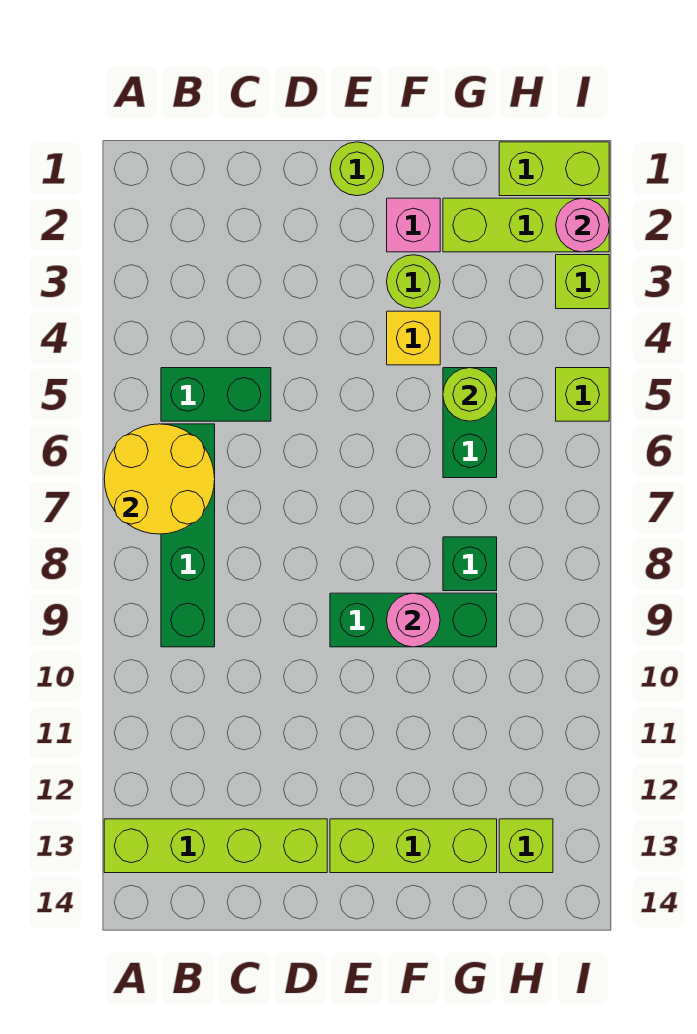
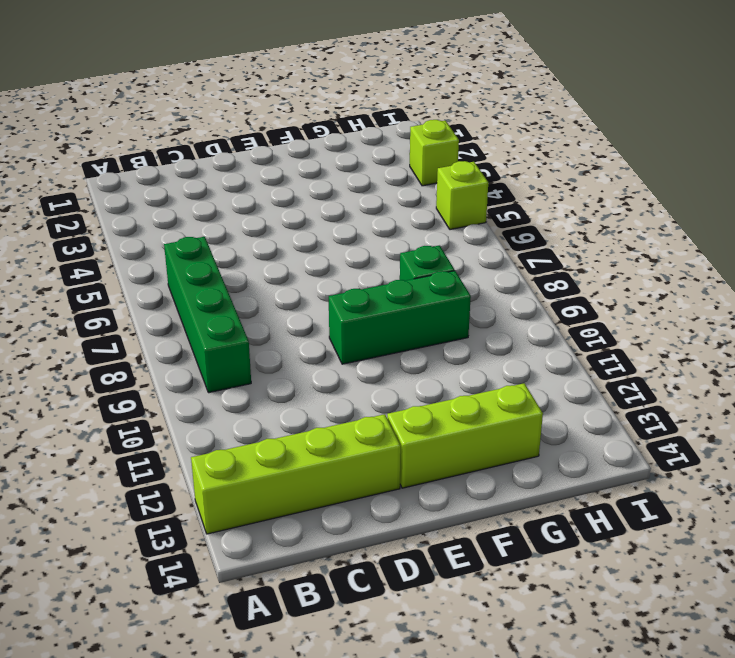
none -> green 1x2 brick [161,368,271,421]
none -> lime 1x1 round brick [330,142,384,196]
none -> pink 1x1 brick [387,198,440,252]

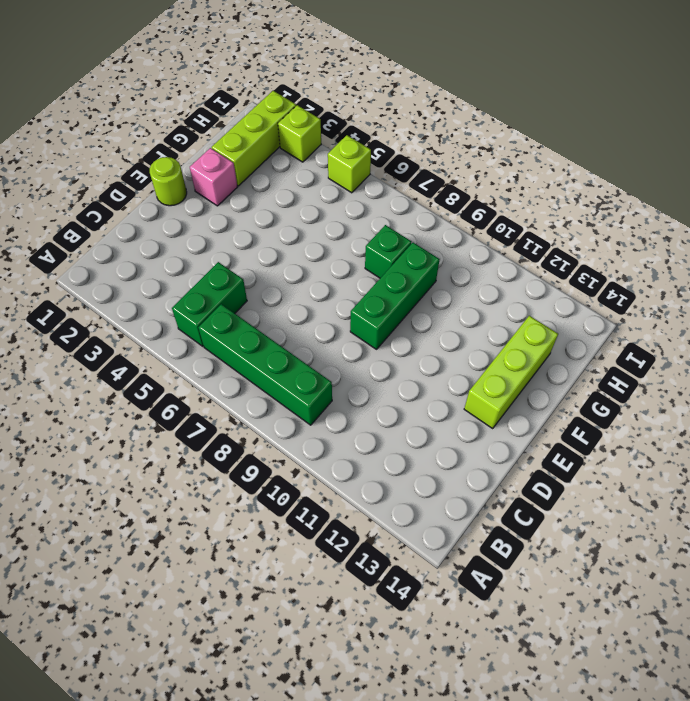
none -> lime 1x4 brick [104,819,327,873]
none -> lime 1x1 round brick [387,255,440,308]
none -> yellow 1x1 brick [387,311,440,365]

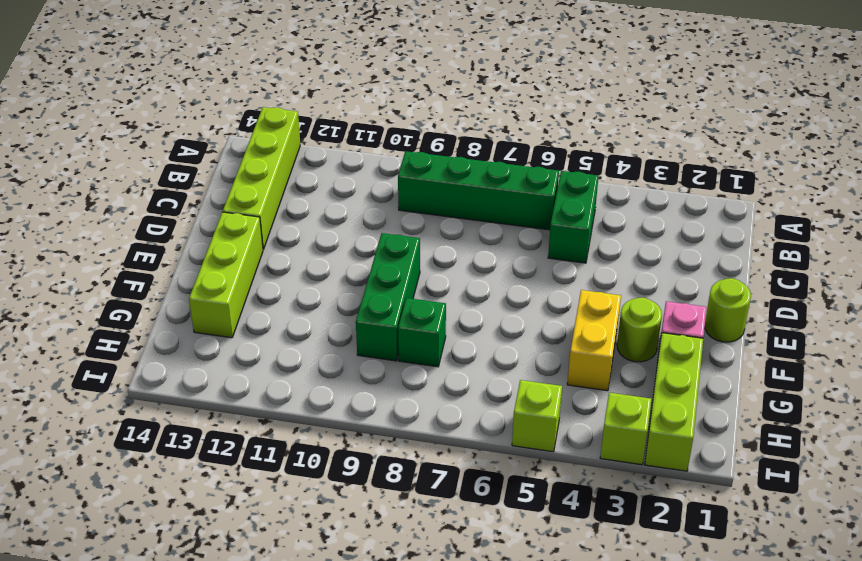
yellow 1x2 brick [567,290,621,391] -> yellow 1x1 brick [387,311,440,365]
none -> green 1x2 brick [443,368,497,478]
none -> lime 1x2 brick [499,142,609,196]
none -> lime 1x1 brick [499,819,553,873]

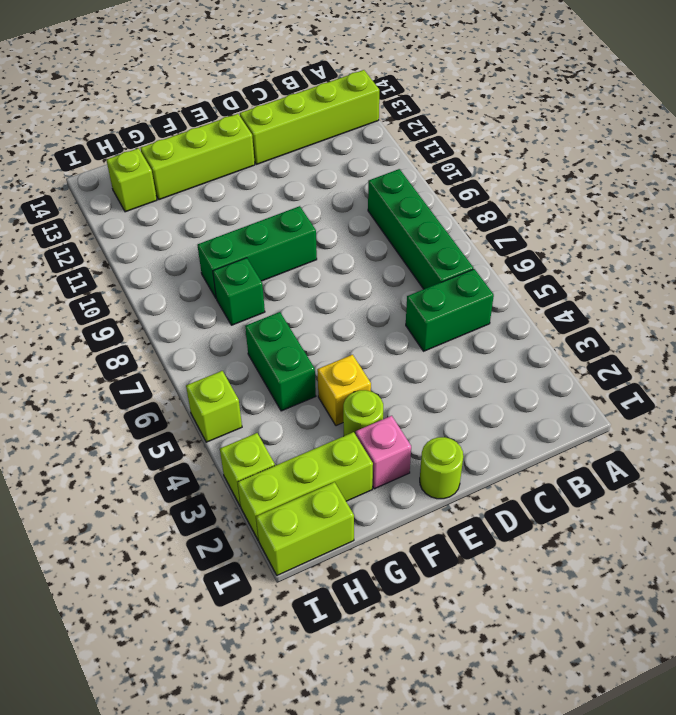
none -> yellow 2x2 round brick [104,424,215,534]
none -> pink 1x1 round brick [387,593,440,647]
none -> lime 1x1 round brick [443,368,497,421]

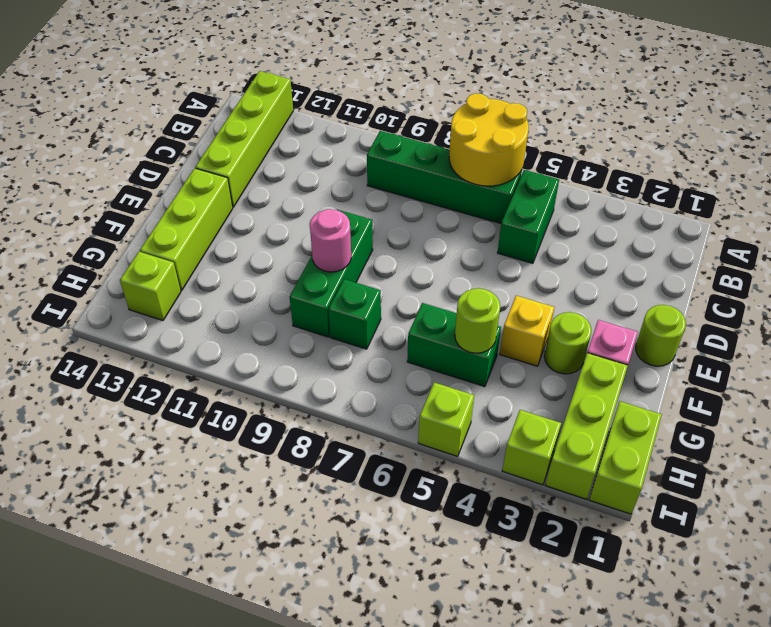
none -> pink 1x1 round brick [556,198,609,252]

